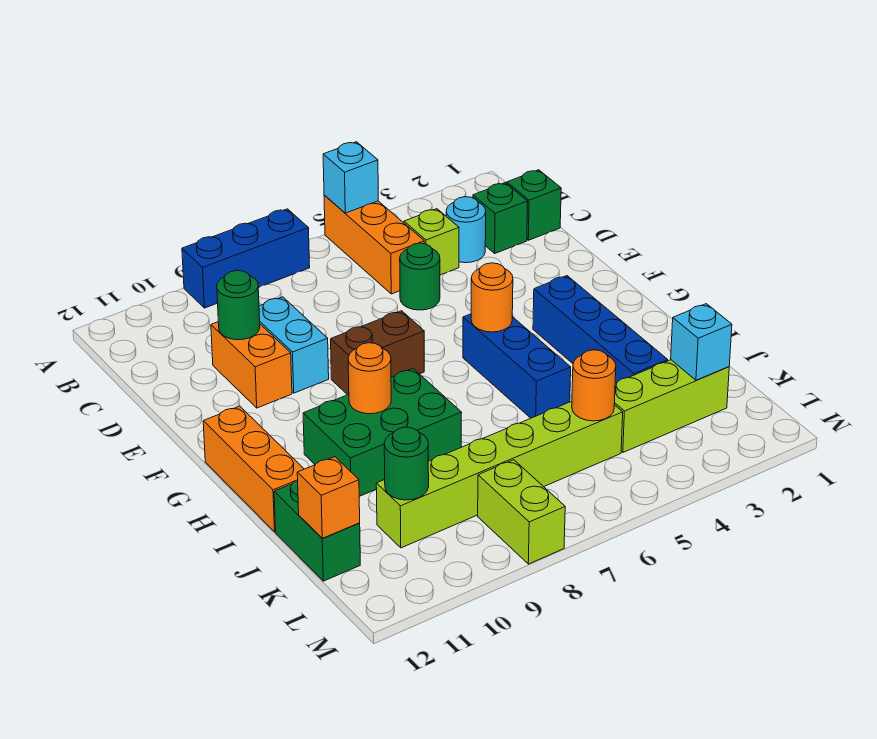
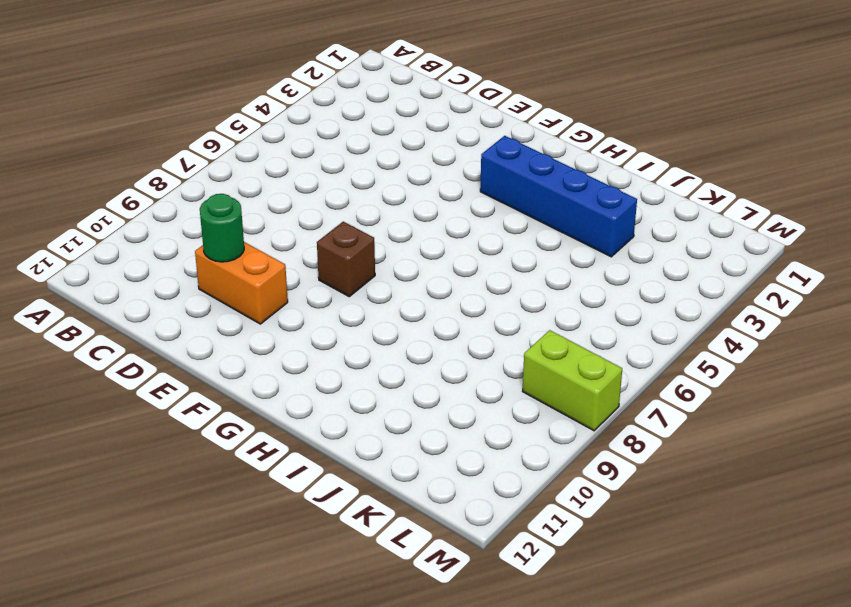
brown 1x1 brick [317,222,375,297] -> brown 1x2 brick [331,311,424,395]
none -> orange 1x3 brick [324,195,424,294]
none -> blue 1x3 brick [182,209,310,308]
none -> green 1x1 brick [507,170,561,240]

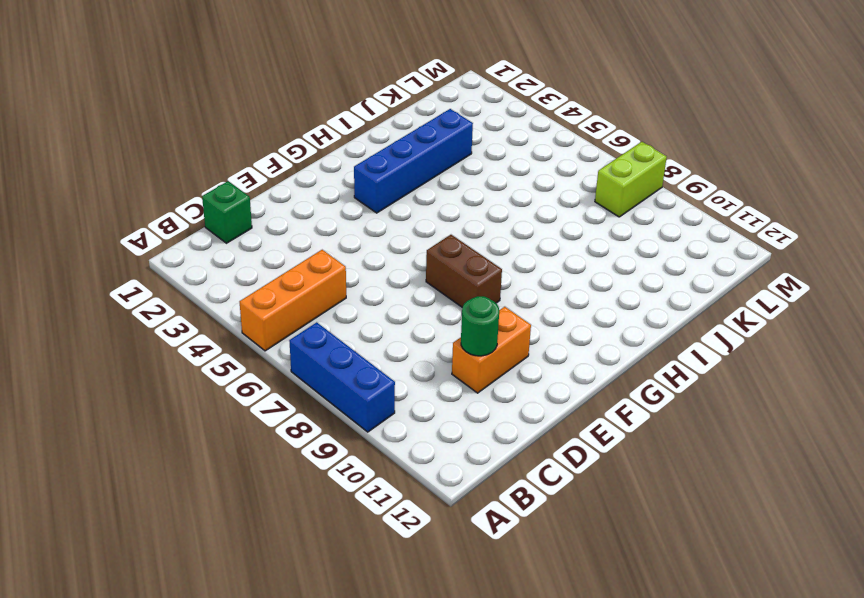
none -> green 1x1 brick [473,183,528,253]
none -> cyan 1x1 round brick [446,197,486,263]
none -> lime 1x1 brick [404,209,459,275]

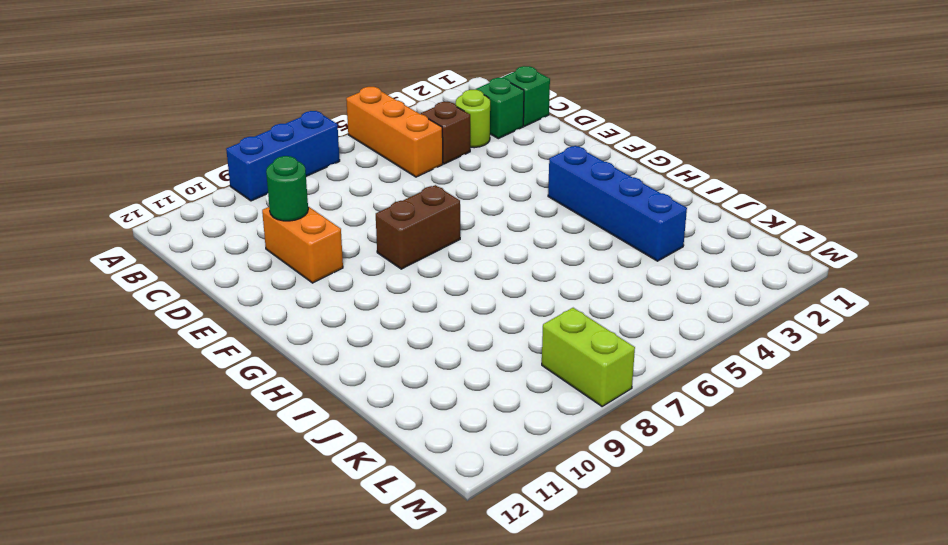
lime 1x1 round brick [456,90,490,148] -> cyan 1x1 round brick [446,197,486,263]
brown 1x1 brick [421,102,470,164] -> lime 1x1 brick [404,209,459,275]
none -> green 1x1 round brick [400,243,440,310]
none -> cyan 1x2 brick [259,297,329,393]
none -> blue 1x3 brick [463,314,571,418]

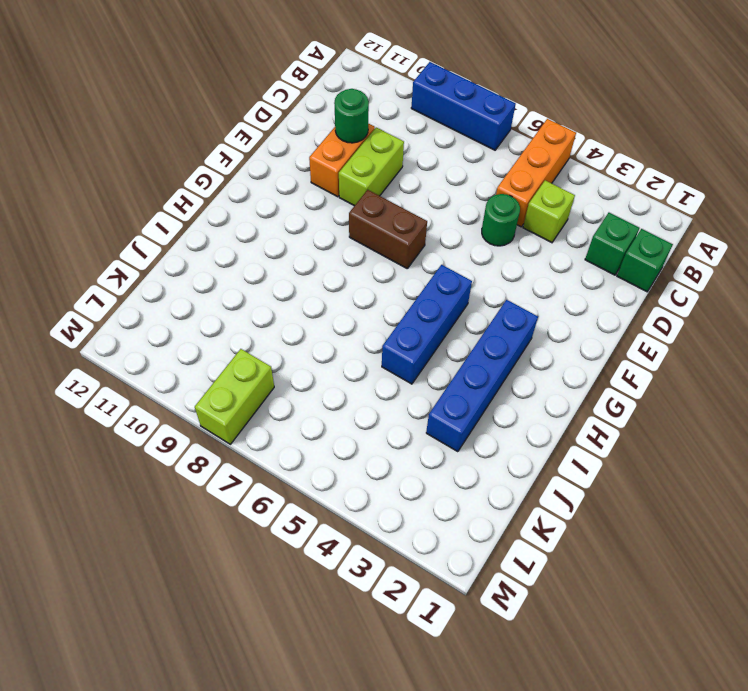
lime 1x2 brick [339,127,404,206] -> cyan 1x2 brick [259,297,329,393]
none -> cyan 1x1 round brick [446,197,486,263]
none -> orange 1x3 brick [203,406,304,532]
none -> green 2x3 brick [303,369,462,496]

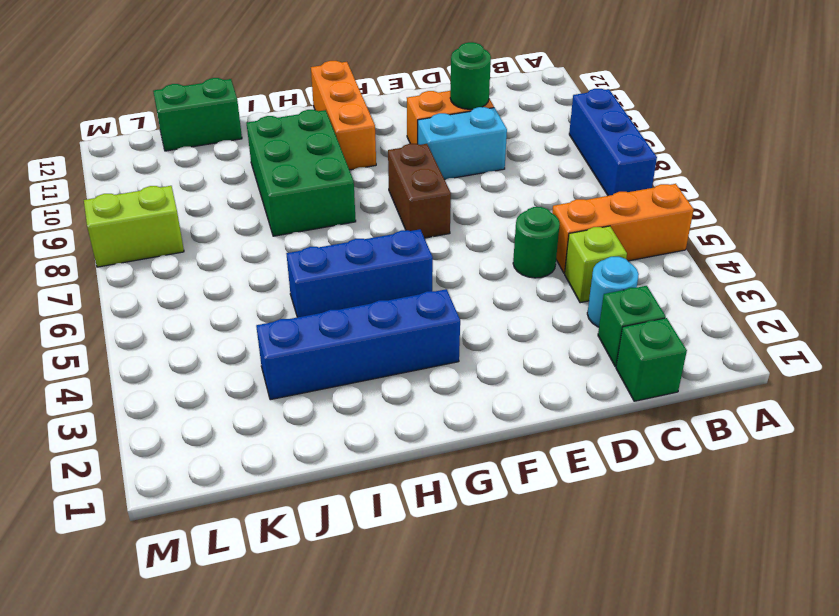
orange 1x3 brick [311,61,376,170] -> orange 1x3 brick turned to [203,406,304,532]
none -> lime 1x3 brick [614,360,729,452]
none -> lime 1x6 brick [376,401,623,548]
none -> cyan 1x1 brick [323,142,378,213]

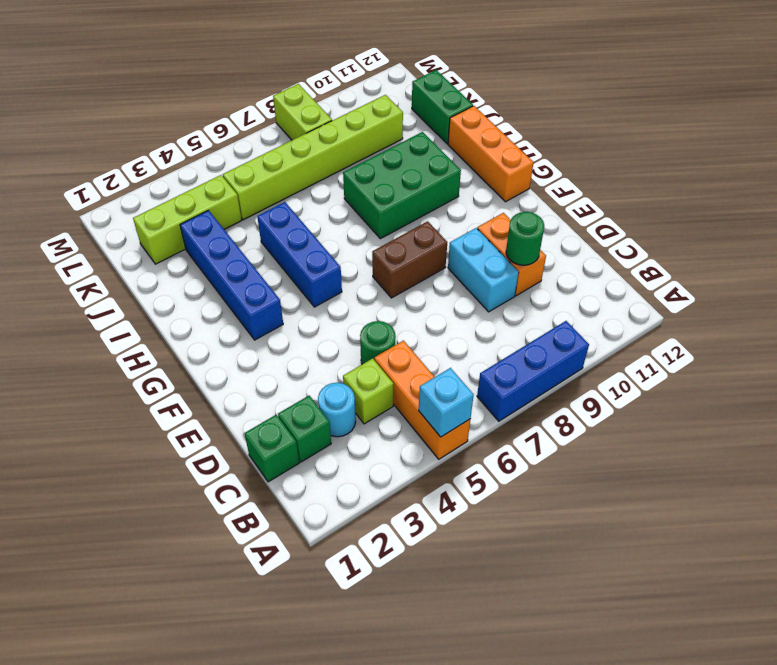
none -> orange 1x1 round brick [471,263,513,332]
none -> orange 1x1 round brick [348,343,391,414]
none -> cyan 1x1 brick [671,304,732,380]

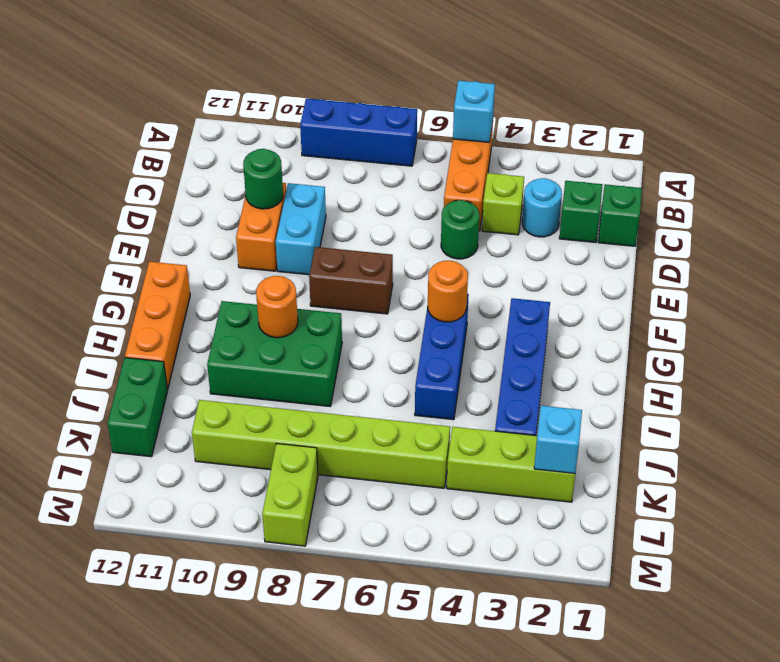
none -> orange 1x1 round brick [572,350,616,421]
none -> green 1x1 round brick [384,427,429,500]
none -> orange 1x1 brick [297,457,360,539]

